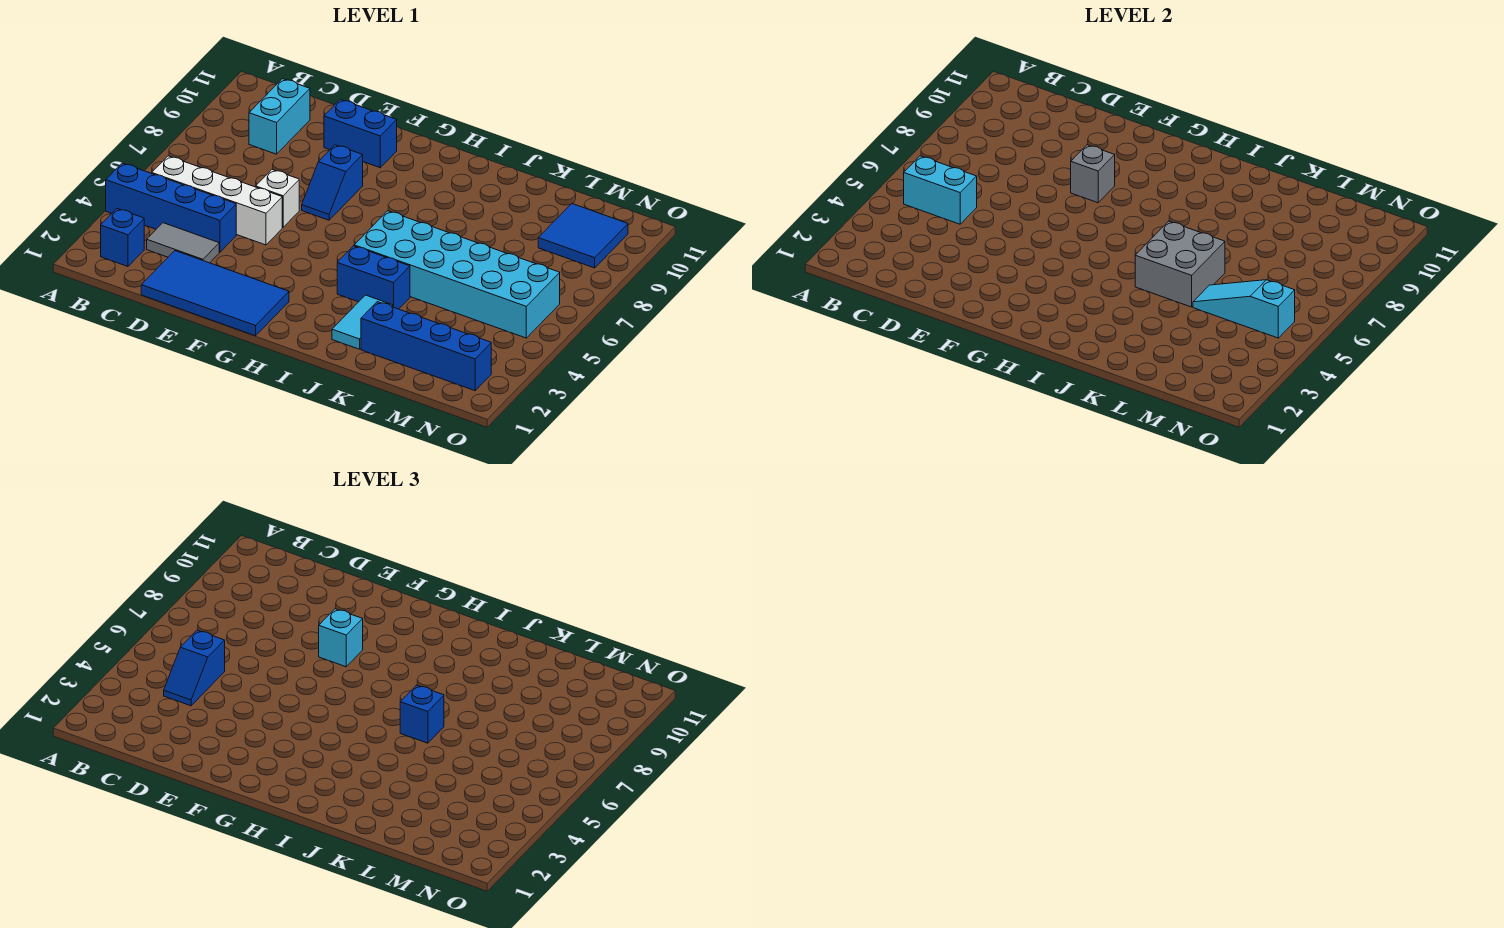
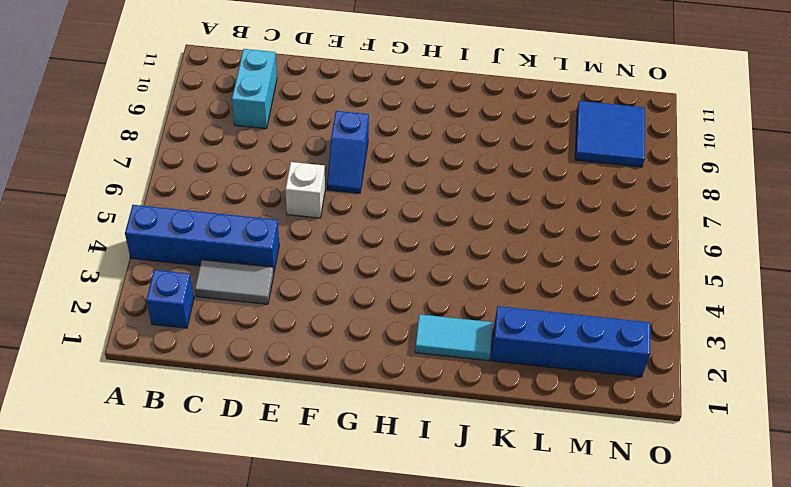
cyan 1x2 tile [415,314,493,361] -> cyan 1x2 tile turned to [332,295,393,349]
none -> white 1x4 brick [152,156,282,245]
none -> blue 2x4 tile [141,251,289,336]
none -> blue 1x2 brick [324,99,397,168]

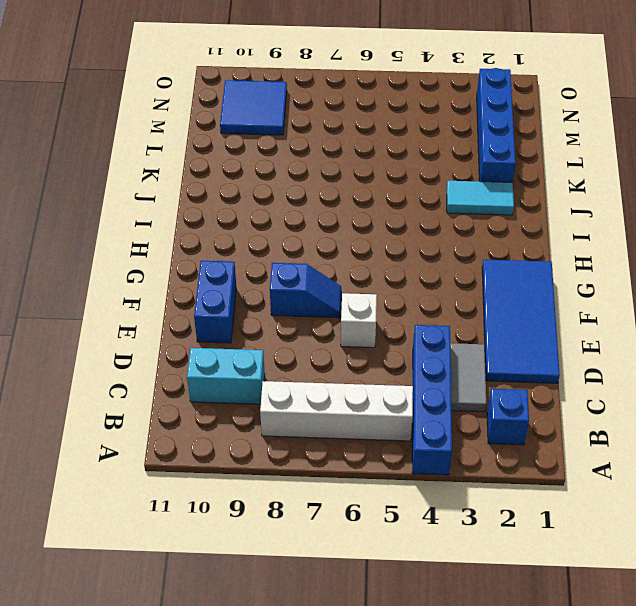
white 1x4 brick [260,381,413,441] -> white 1x4 brick turned to [152,156,282,245]
none -> blue 1x2 brick [337,246,410,309]
none -> cyan 2x6 brick [354,211,560,338]
none -> cyan 1x2 brick [904,156,977,224]

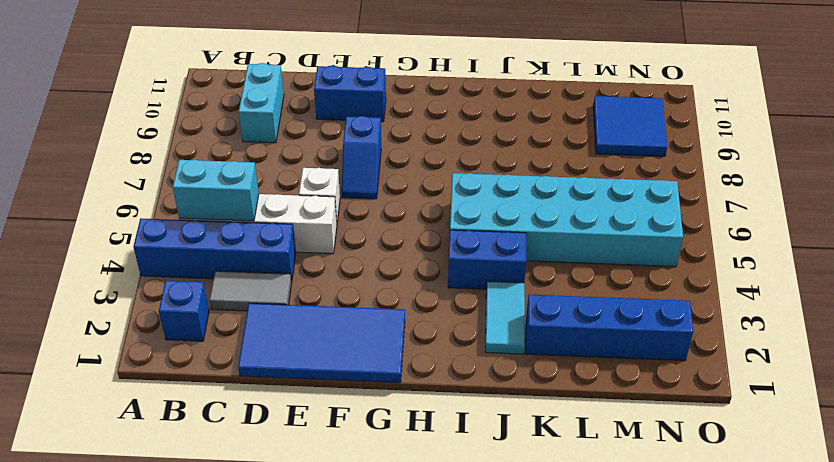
none -> grey 1x1 brick [1071,145,1115,203]
none -> grey 2x2 brick [1135,221,1225,307]
none -> cyan 1x3 slope [1193,280,1295,338]

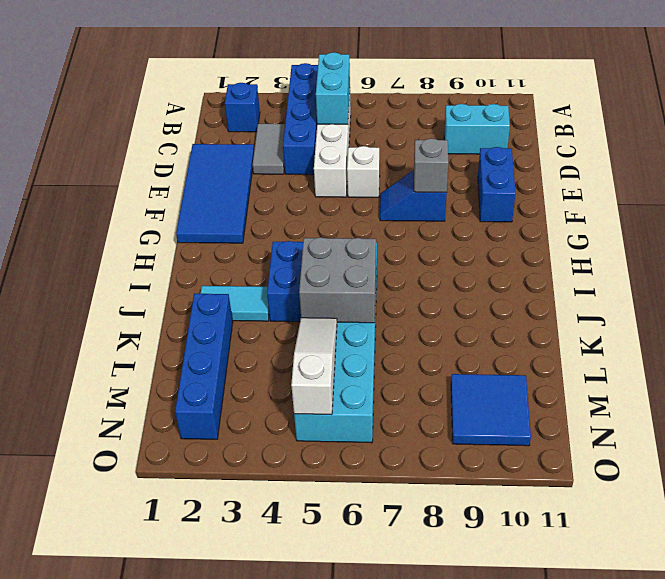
white 1x3 slope [291,318,337,415] -> cyan 1x3 slope [1193,280,1295,338]
none -> blue 1x2 slope [164,630,225,706]
none -> cyan 1x1 brick [319,609,363,667]
none -> blue 1x1 brick [400,685,444,743]

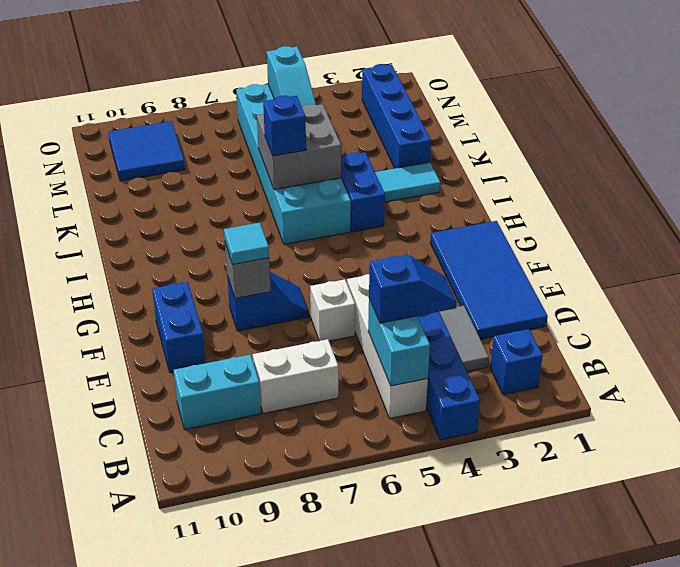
white 1x2 brick [253,339,338,413] -> none
cyan 1x1 tile [224,223,269,264] -> cyan 1x1 brick [319,609,363,667]

